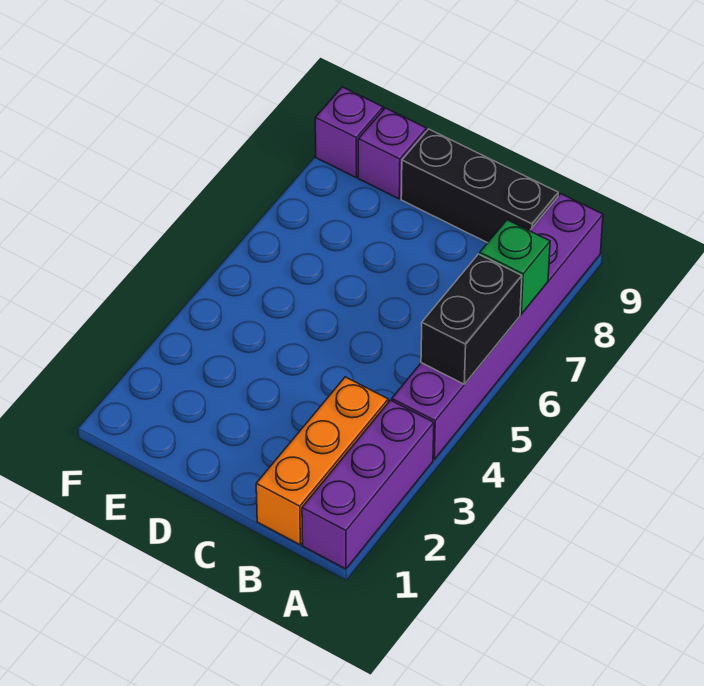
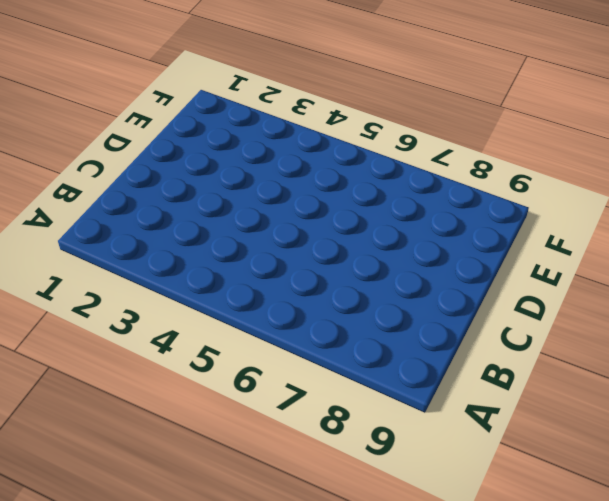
none -> purple 1x3 brick [302,400,434,569]
none -> purple 1x6 brick [392,194,603,459]

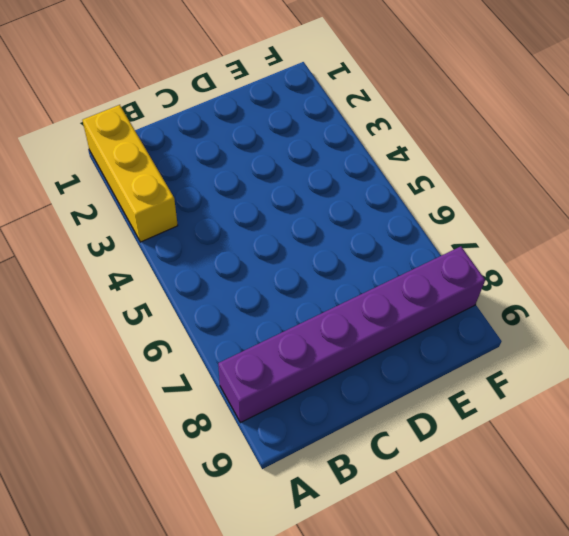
yellow 1x3 brick [83,105,178,242] -> purple 1x3 brick [302,400,434,569]
purple 1x6 brick [218,246,485,423] -> purple 1x6 brick turned to [392,194,603,459]
none -> orange 1x3 brick [256,377,388,545]
none -> black 1x3 brick [401,129,558,243]

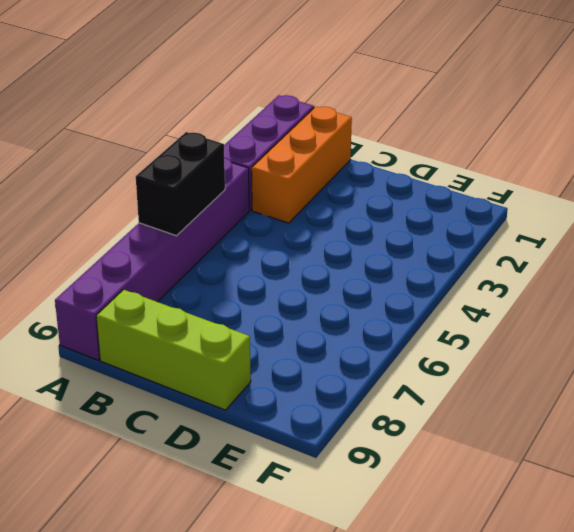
lime 1x3 brick [96,290,251,410] -> black 1x3 brick [401,129,558,243]
none -> purple 1x1 brick [358,108,426,199]
none -> purple 1x1 brick [315,87,383,177]

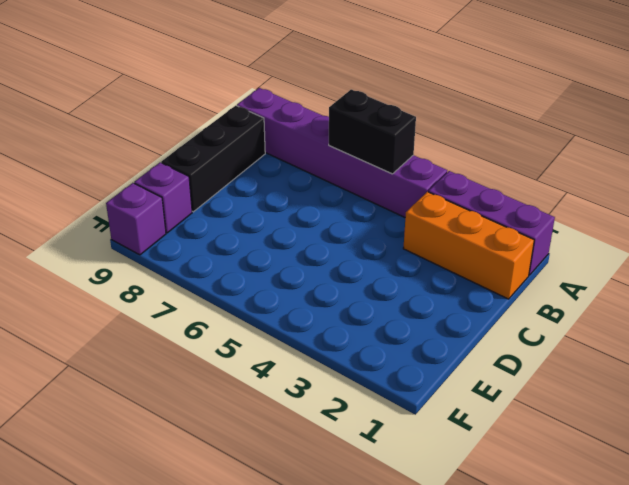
none -> green 1x1 brick [480,220,550,314]

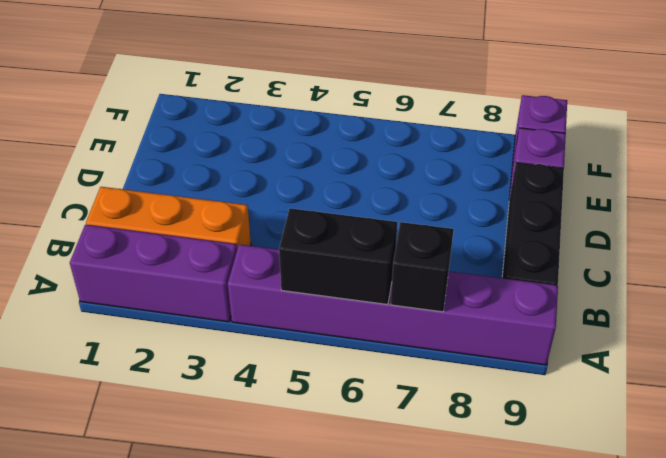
black 1x1 brick [391,222,454,312] -> green 1x1 brick [480,220,550,314]

